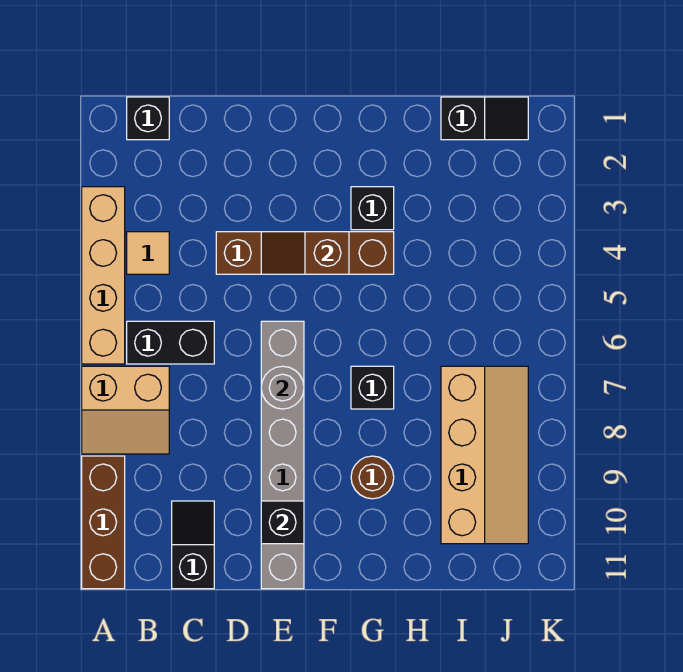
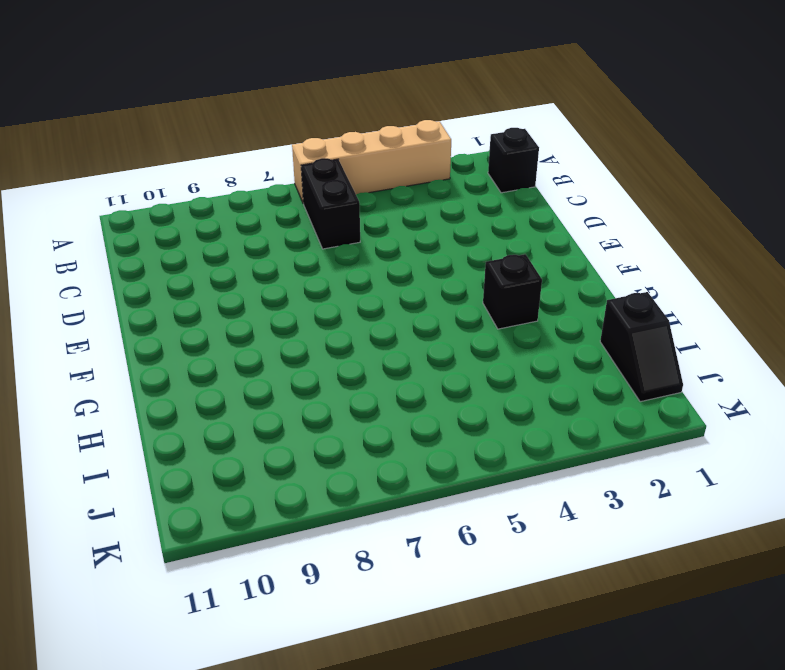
none -> tan 2x2 slope [82,366,169,454]
none -> brown 1x3 brick [82,456,125,589]
none -> tan 1x1 tile [127,232,169,274]

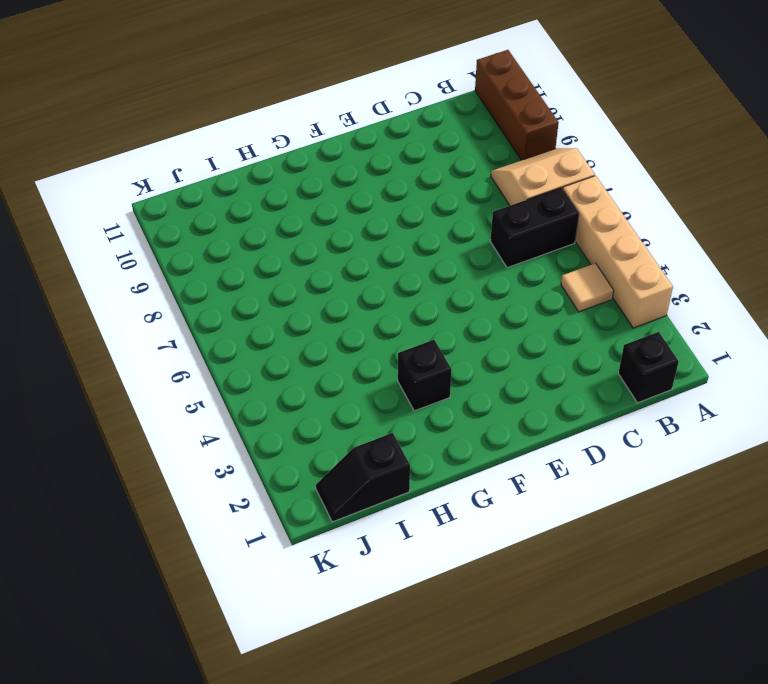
none -> black 1x2 slope [172,501,214,589]
none -> brown 1x4 brick [216,232,394,274]
none -> grey 1x6 brick [261,321,304,589]

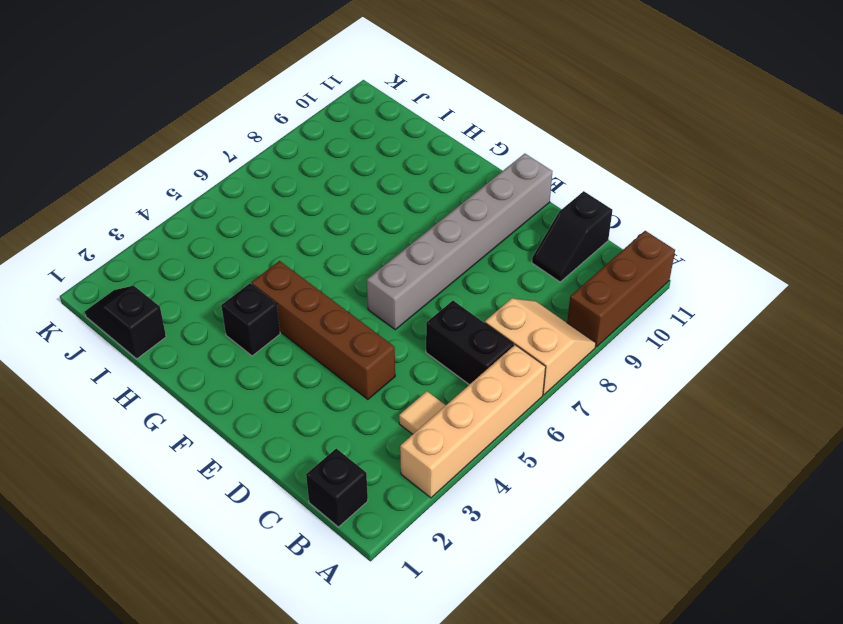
none -> black 1x1 brick [351,366,394,409]
none -> brown 1x1 round brick [351,456,394,499]
none -> tan 2x4 slope [441,366,528,544]

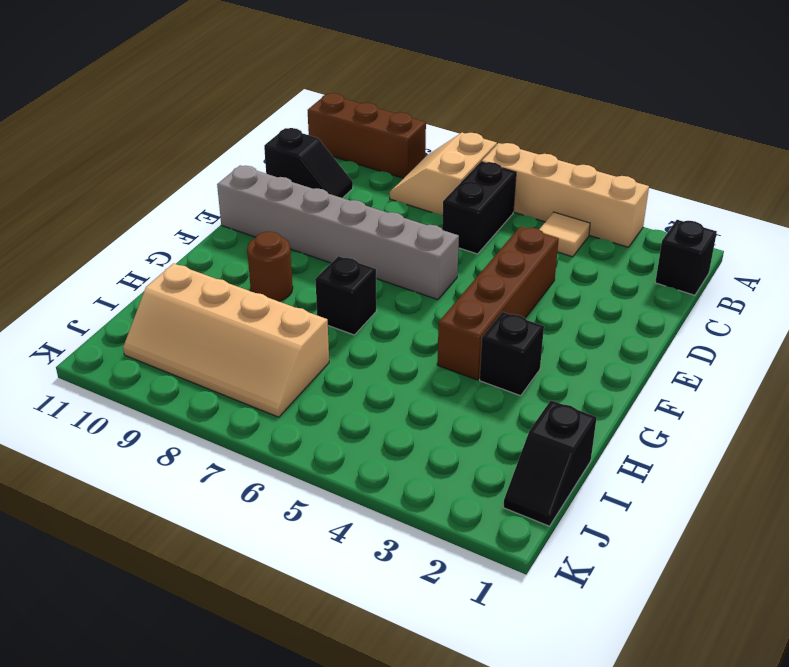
none -> brown 1x2 slope [261,232,349,274]
none -> grey 1x1 round brick [261,366,304,409]
none -> black 1x1 brick [261,501,304,544]

